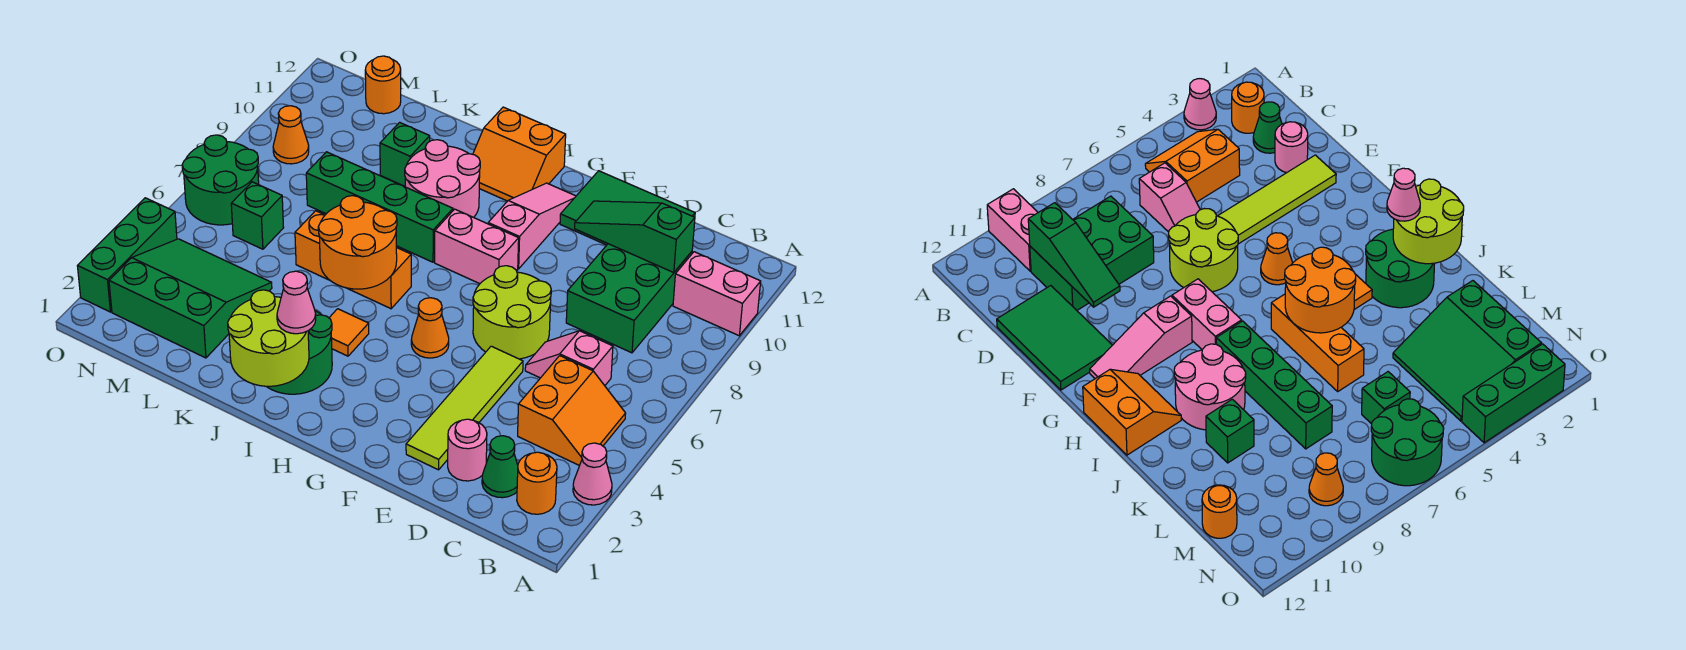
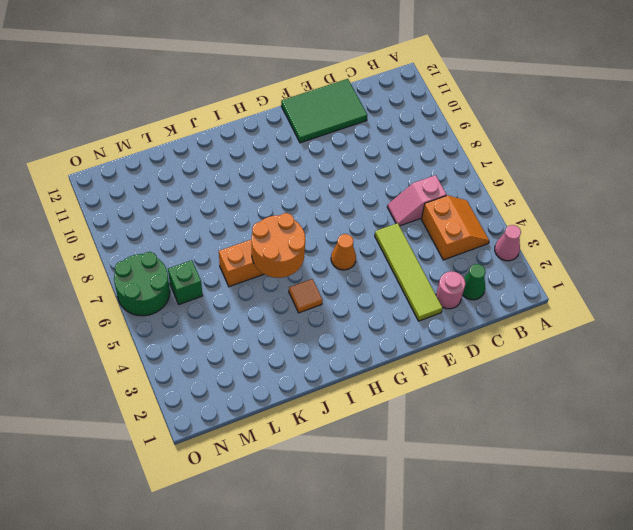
none -> pink 1x2 brick [673,252,761,336]
none -> orange 1x1 round brick [517,452,557,514]
none -> green 2x3 brick [566,244,692,353]
none -> lime 2x2 round brick [473,266,551,359]

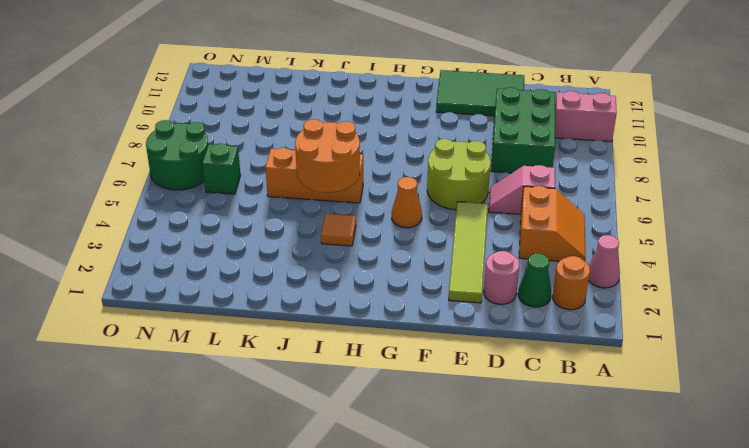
none -> pink 1x2 brick [435,209,519,284]
none -> pink 1x3 slope [488,183,576,269]
none -> orange 2x2 slope [473,107,566,201]
none -> green 2x2 round brick [266,311,332,394]

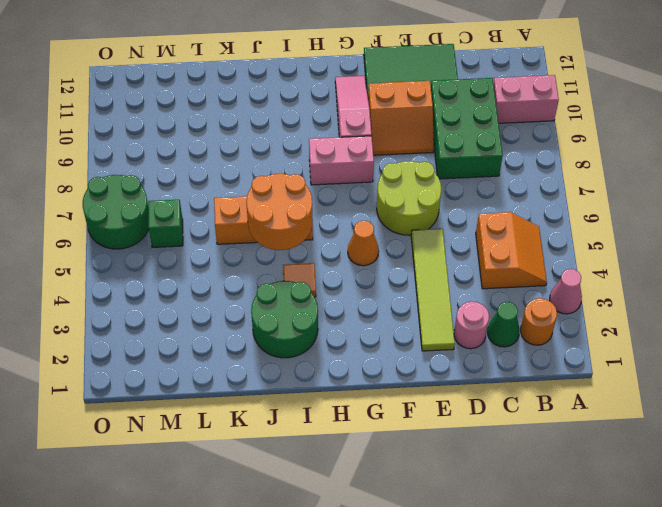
orange 2x2 slope [368,81,434,155] -> orange 2x2 slope moved to [473,107,566,201]
none -> pink 1x2 slope [525,331,613,386]
none -> green 1x4 brick [306,152,453,262]
none -> pink 2x2 round brick [405,140,480,218]
none -> green 1x1 brick [380,122,430,186]

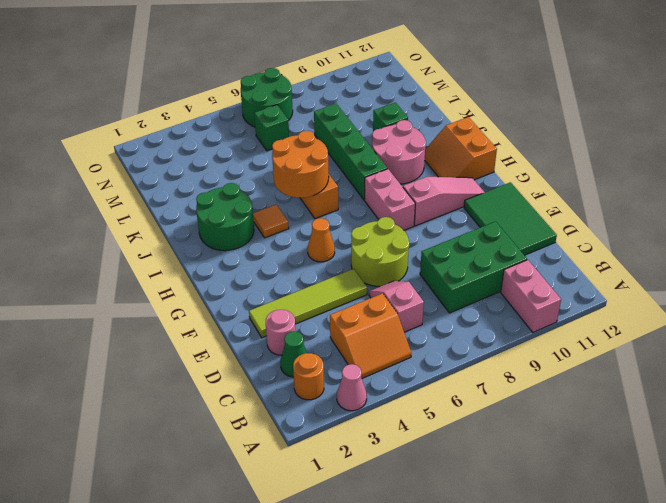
none -> green 3x3 slope [109,239,272,358]
none -> orange 1x1 round brick [365,56,401,114]
none -> orange 1x1 cone [273,106,309,164]
none -> green 1x3 brick [78,198,177,312]

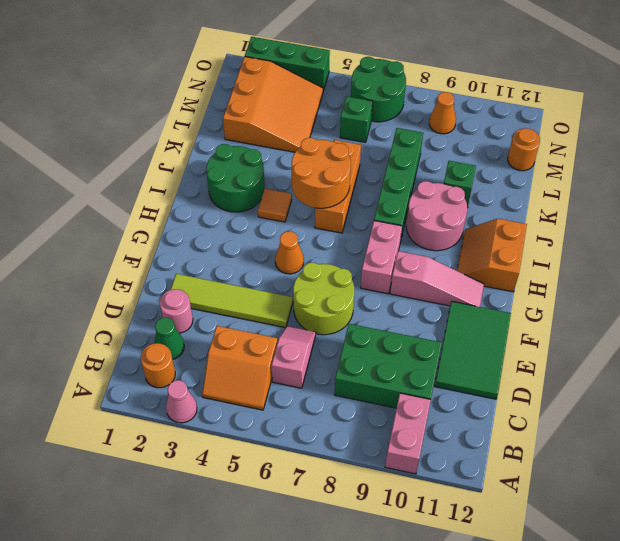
orange 3x3 slope [223,57,323,152] -> green 3x3 slope [109,239,272,358]
none -> green 1x3 slope [575,201,695,273]
none -> lime 2x2 round brick [228,290,309,386]
none -> pink 1x1 cone [277,271,316,334]

